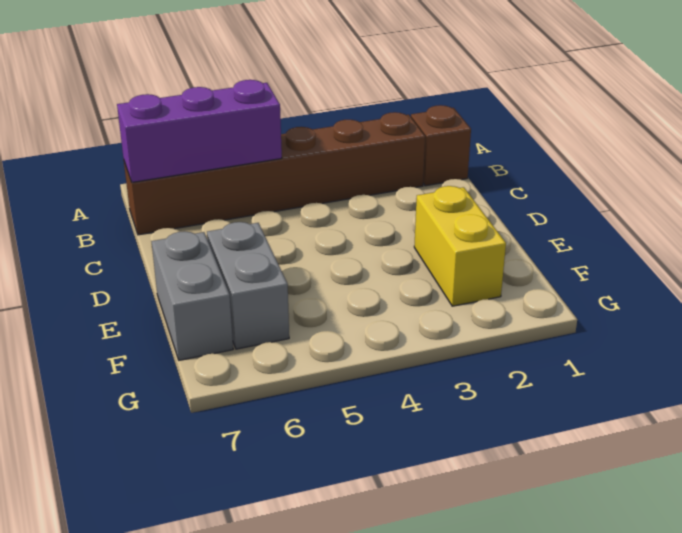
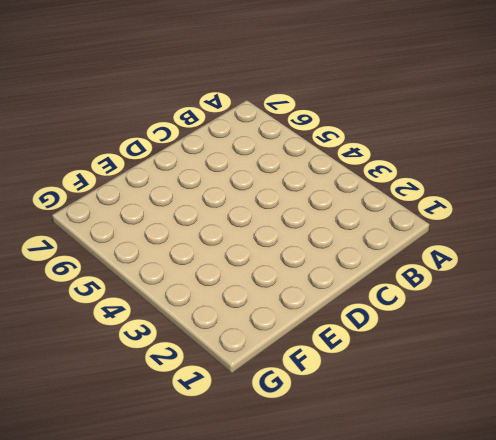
none -> brown 1x1 brick [411,105,471,186]
none -> brown 1x6 brick [124,112,425,235]

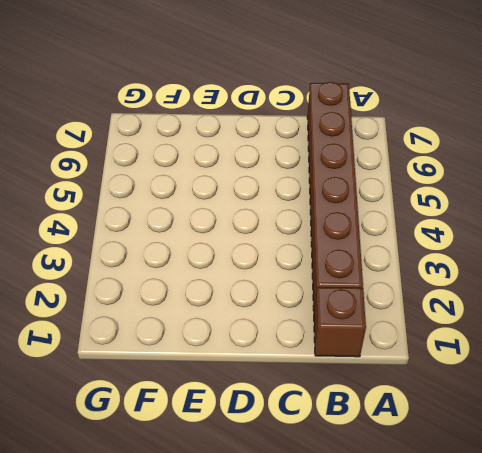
none -> yellow 1x2 brick [414,186,506,306]
none -> grey 1x2 brick [207,222,289,349]

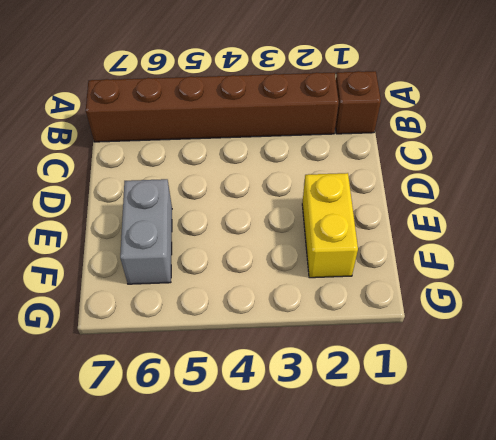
none -> grey 1x2 brick [151,231,233,360]
none -> purple 1x3 brick [117,80,282,182]

